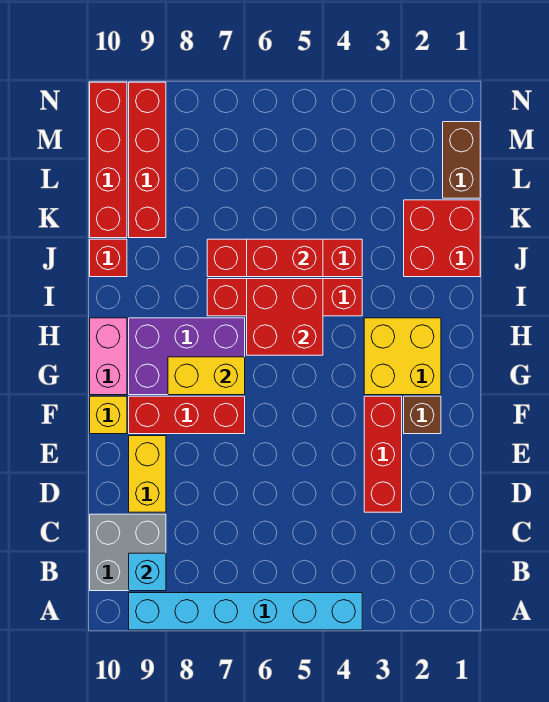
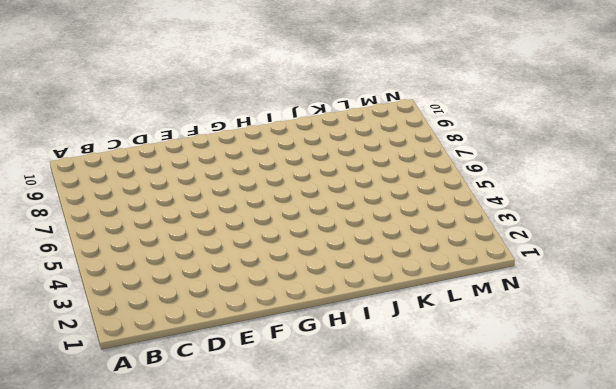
none -> cyan 1x6 brick [129,593,362,630]
none -> grey 2x2 brick [90,514,166,591]
none -> red 1x3 brick [364,396,402,512]

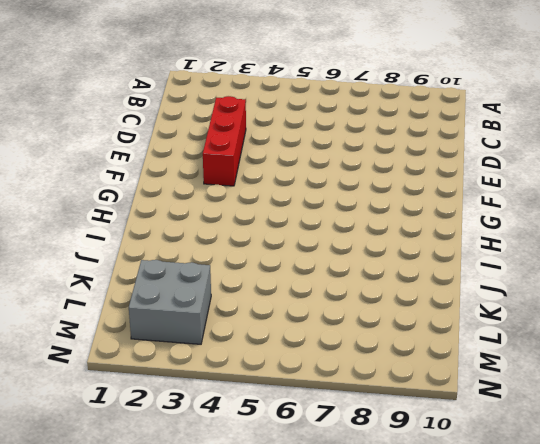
grey 2x2 brick [129,260,211,344] -> grey 2x2 brick moved to [90,514,166,591]
none -> cyan 1x6 brick [129,593,362,630]
none -> yellow 1x2 brick [129,436,166,512]
none -> brown 1x1 brick [404,396,441,434]

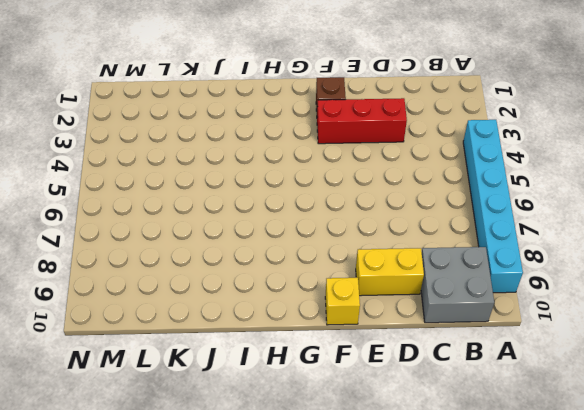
none -> red 1x3 brick [129,396,245,434]
none -> yellow 2x2 brick [364,318,441,395]
none -> purple 2x3 brick [129,318,245,395]

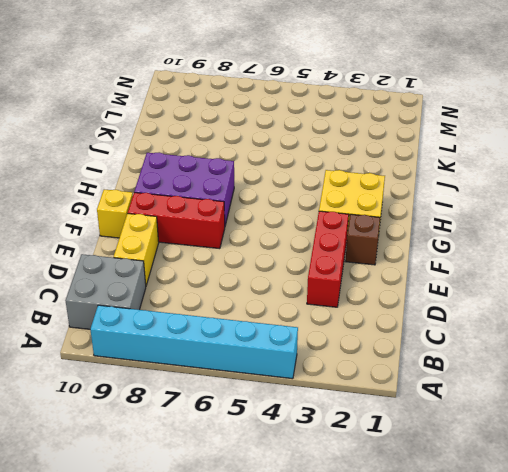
none -> pink 1x2 brick [90,318,127,395]
none -> red 1x4 brick [207,279,362,316]
none -> red 2x2 brick [404,200,480,277]

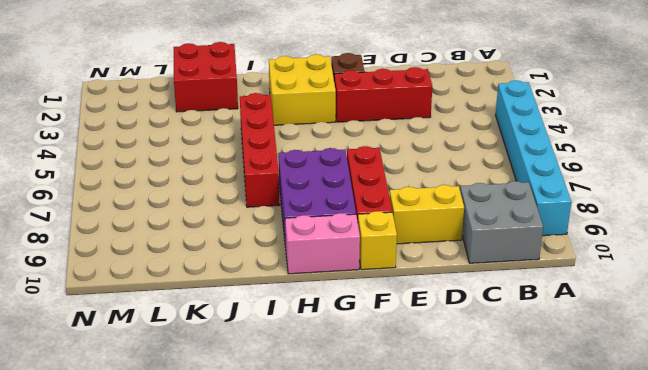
none -> red 1x4 brick [207,239,362,277]
none -> red 1x1 brick [90,239,127,277]
none -> red 1x4 brick [129,82,166,238]

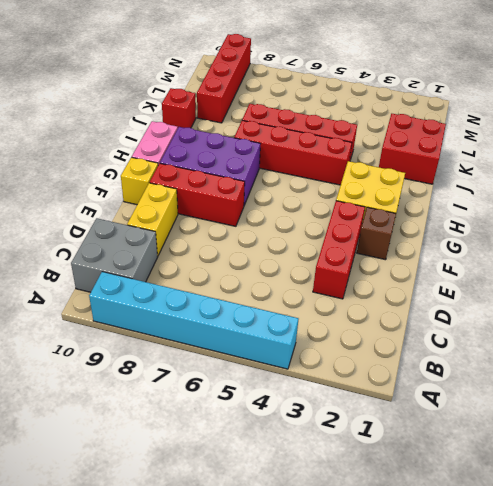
none -> red 1x4 brick [90,82,127,238]
none -> brown 1x2 brick [443,122,480,198]
none -> cyan 1x1 brick [129,553,166,591]

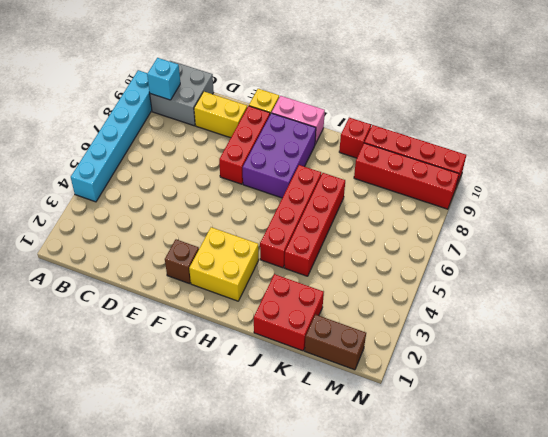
none -> red 1x3 brick [364,396,402,512]
none -> yellow 1x2 brick [168,357,245,395]
none -> red 2x2 brick [247,279,323,355]

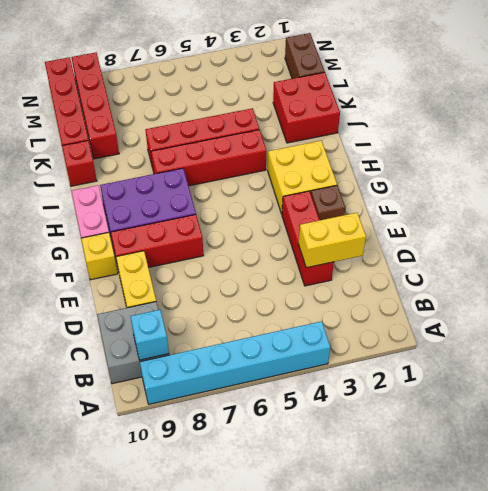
yellow 1x2 brick [299,213,366,268] -> yellow 1x2 brick moved to [168,357,245,395]
none -> red 2x2 brick [247,279,323,355]
none -> red 1x2 brick [247,239,323,277]

